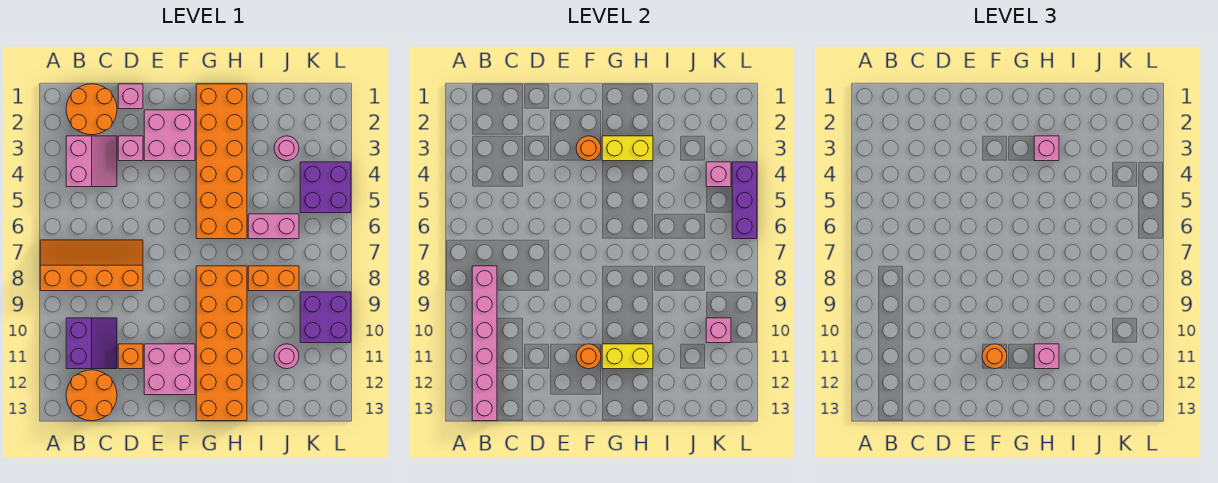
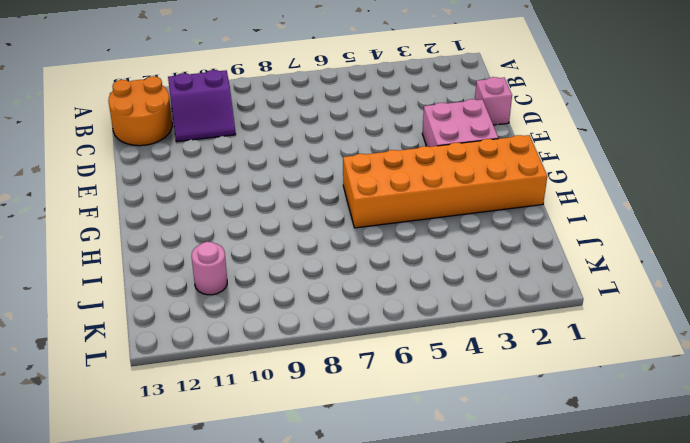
none -> orange 2x4 slope [40,240,143,291]
none -> orange 2x2 round brick [66,84,117,135]
none -> pink 2x2 slope [66,136,117,187]

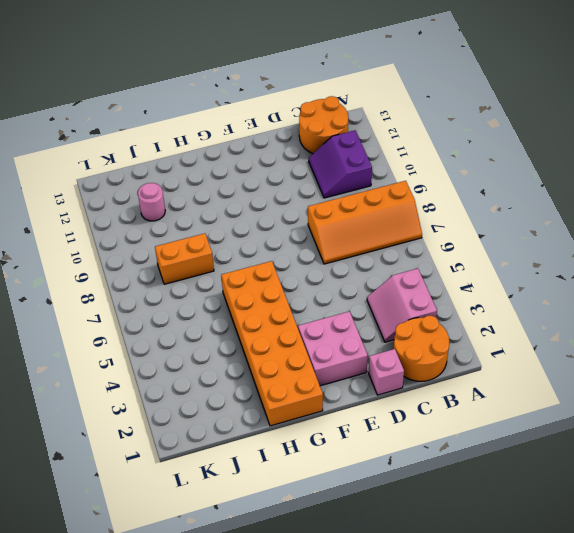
none -> pink 1x1 brick [118,136,143,161]
none -> orange 1x1 brick [118,344,143,369]
none -> pink 2x2 brick [144,344,195,395]

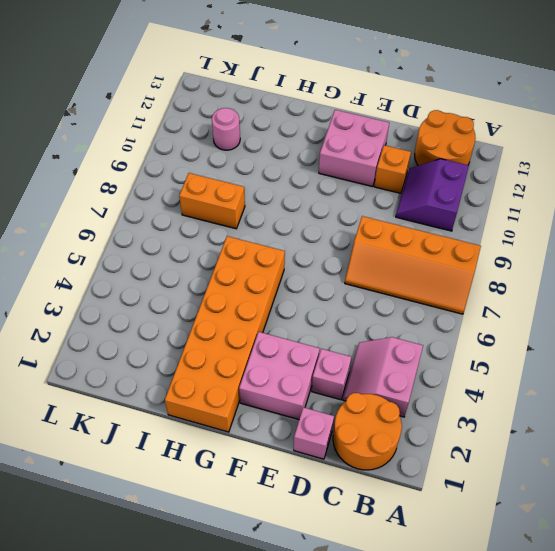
none -> orange 2x6 brick [196,266,247,421]
none -> pink 1x2 brick [248,214,299,239]
none -> pink 1x1 round brick [274,136,299,161]

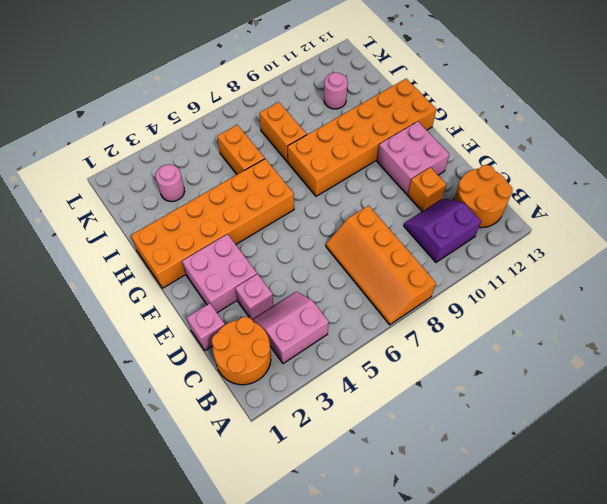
orange 1x2 brick [217,125,265,174] -> pink 1x2 brick [248,214,299,239]
none -> purple 2x2 brick [300,162,351,213]
none -> purple 2x2 brick [300,292,351,343]
none -> pink 1x6 brick [472,266,497,421]

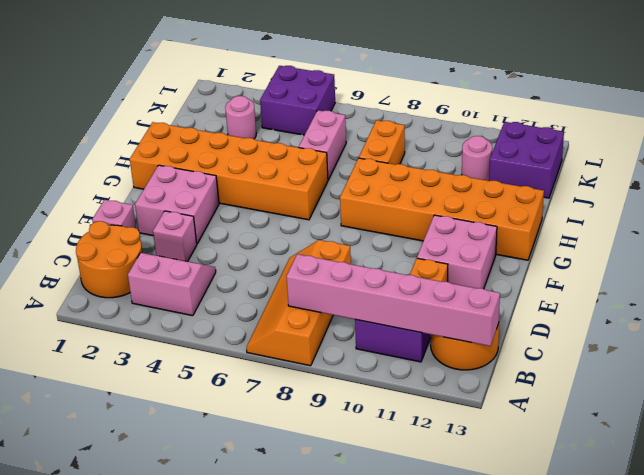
purple 2x2 brick [489,122,564,198] -> purple 2x2 brick moved to [300,292,351,343]
none -> orange 1x1 round brick [576,136,601,161]
none -> orange 1x1 round brick [576,344,601,369]
none -> yellow 1x2 brick [602,136,653,161]

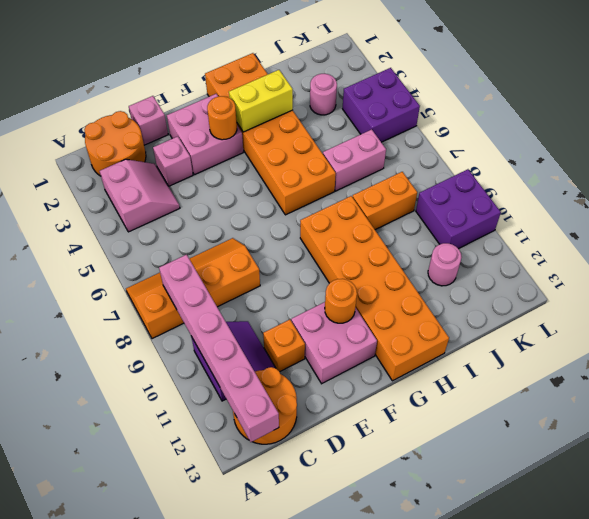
none -> yellow 1x2 brick [602,344,653,369]
none -> pink 1x1 brick [706,162,731,187]
none -> pink 1x1 brick [706,318,731,343]

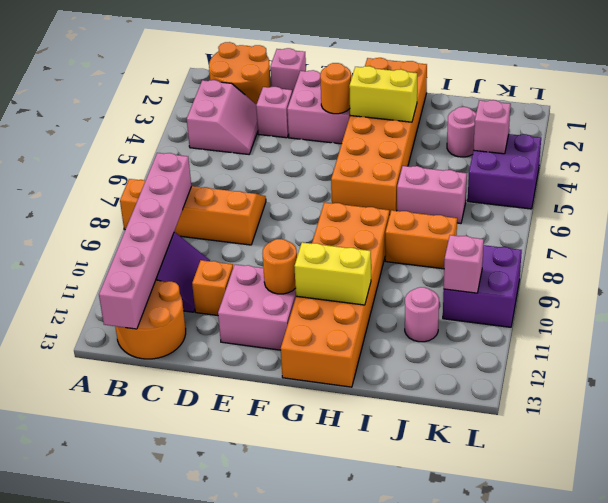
none -> purple 1x3 brick [732,162,757,239]
none -> orange 1x1 round brick [982,344,1007,369]
none -> pink 1x1 brick [1034,136,1059,161]

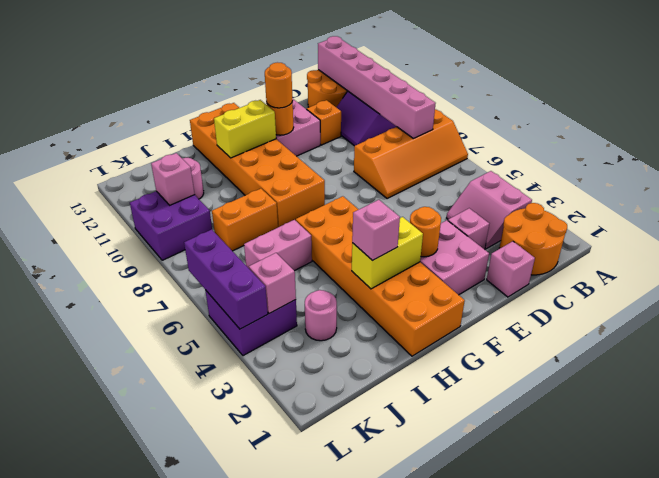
none -> pink 1x1 brick [1034,344,1059,369]

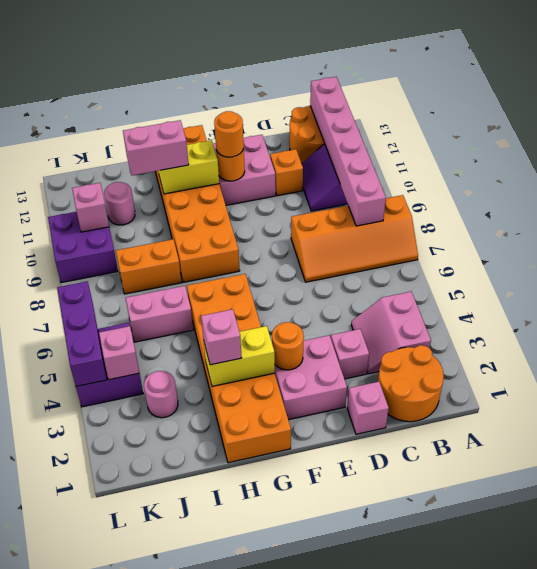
pink 1x2 brick [123,120,189,175] -> pink 1x1 brick [1034,344,1059,369]

